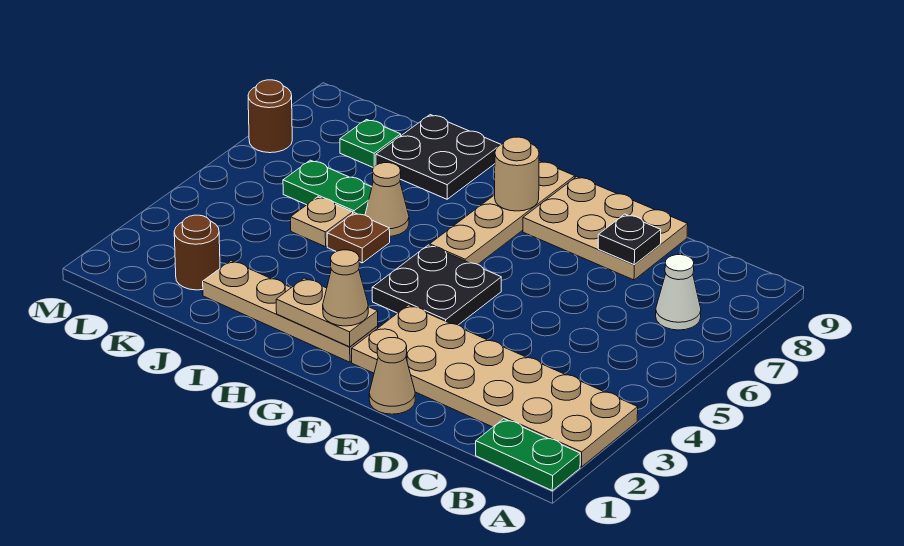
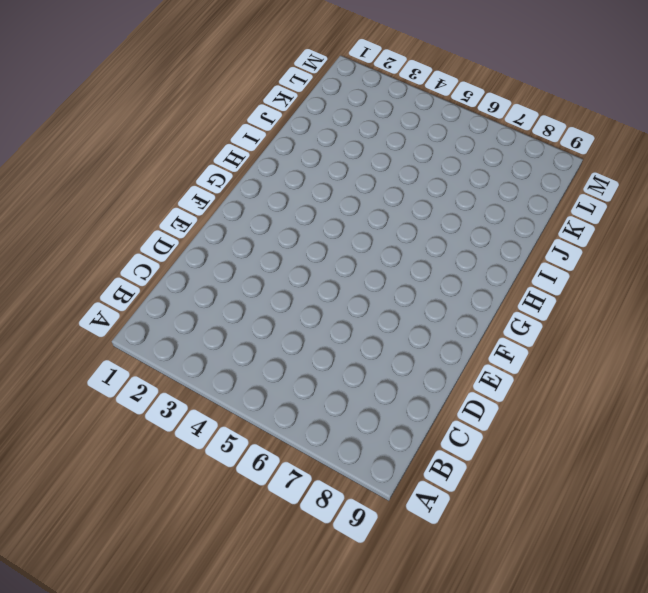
none -> green 1x2 plate [476,419,580,491]
none -> tan 2x6 plate [352,305,638,467]
none -> white 1x1 cone [656,255,701,330]

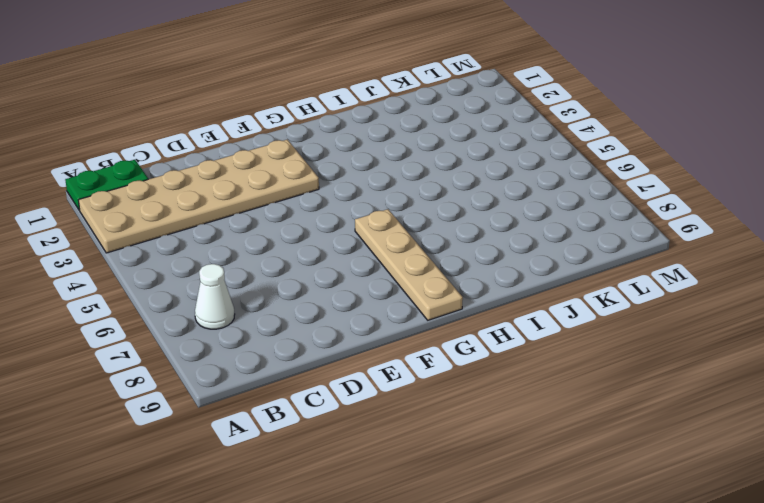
none -> tan 2x3 plate [523,177,688,280]
none -> tan 1x1 cone [369,338,415,414]
none -> black 2x2 plate [372,245,501,325]

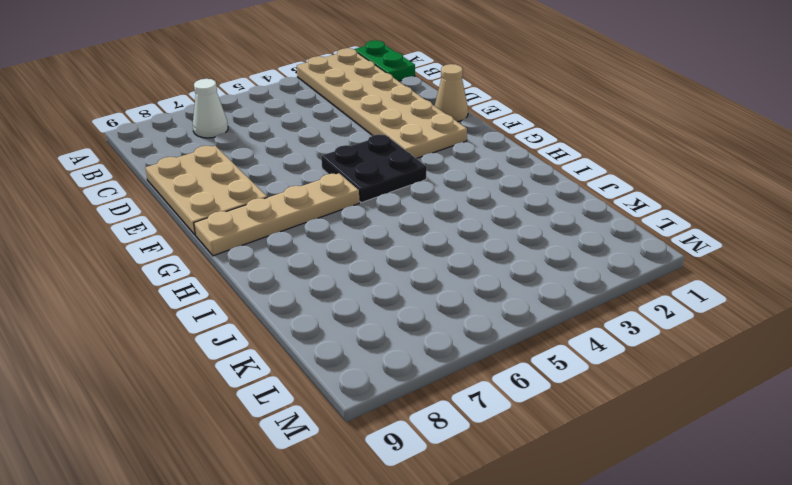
none -> tan 1x4 plate [203,261,378,362]
none -> brown 1x1 plate [327,213,390,263]
none -> tan 1x1 cone [365,163,409,236]

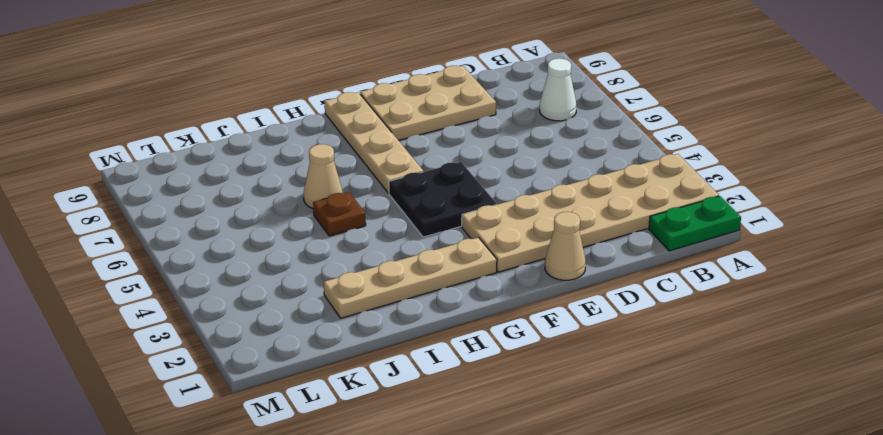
none -> black 2x2 plate [376,115,501,199]
none -> tan 1x1 plate [291,197,353,247]
none -> green 1x2 plate [283,160,372,215]

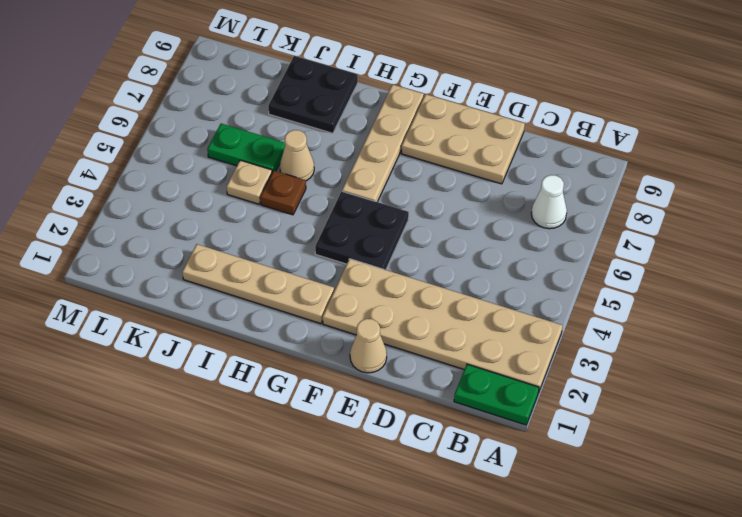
none -> brown 1x1 round brick [174,215,220,290]
none -> green 1x1 plate [340,119,401,168]
none -> brown 1x1 round brick [248,80,292,153]

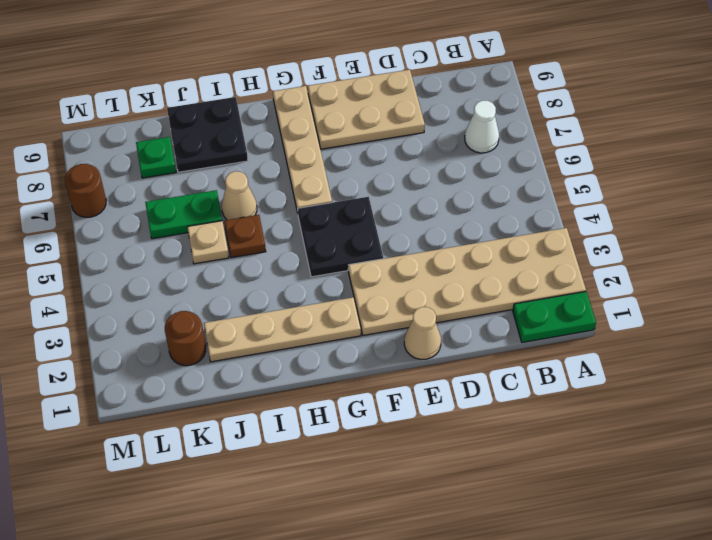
none -> black 1x1 plate [598,214,661,265]
none -> tan 1x2 plate [276,278,378,347]
none -> tan 1x1 round brick [495,137,539,211]

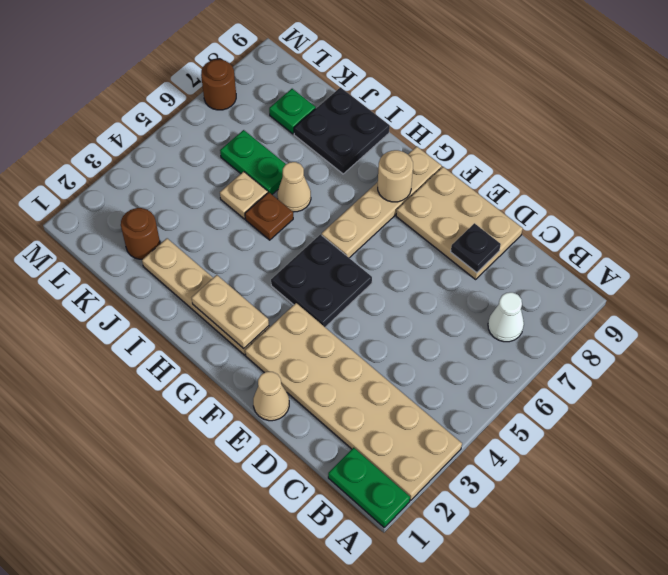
none -> tan 1x1 cone [323,250,368,326]

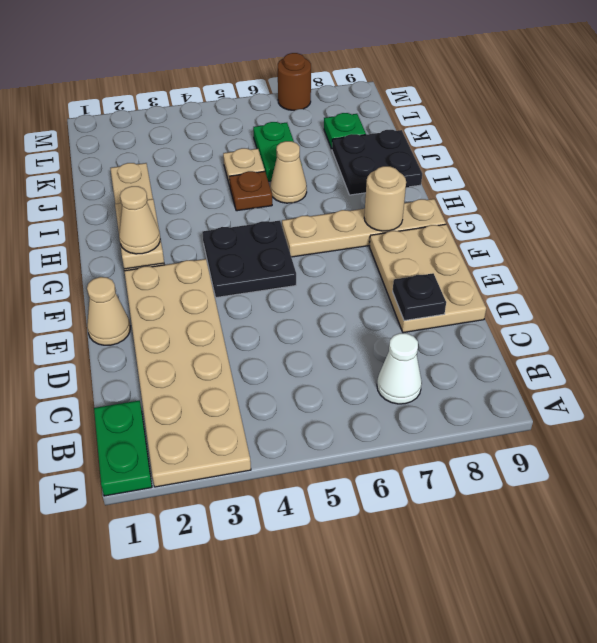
none -> brown 1x1 round brick [174,215,220,290]

